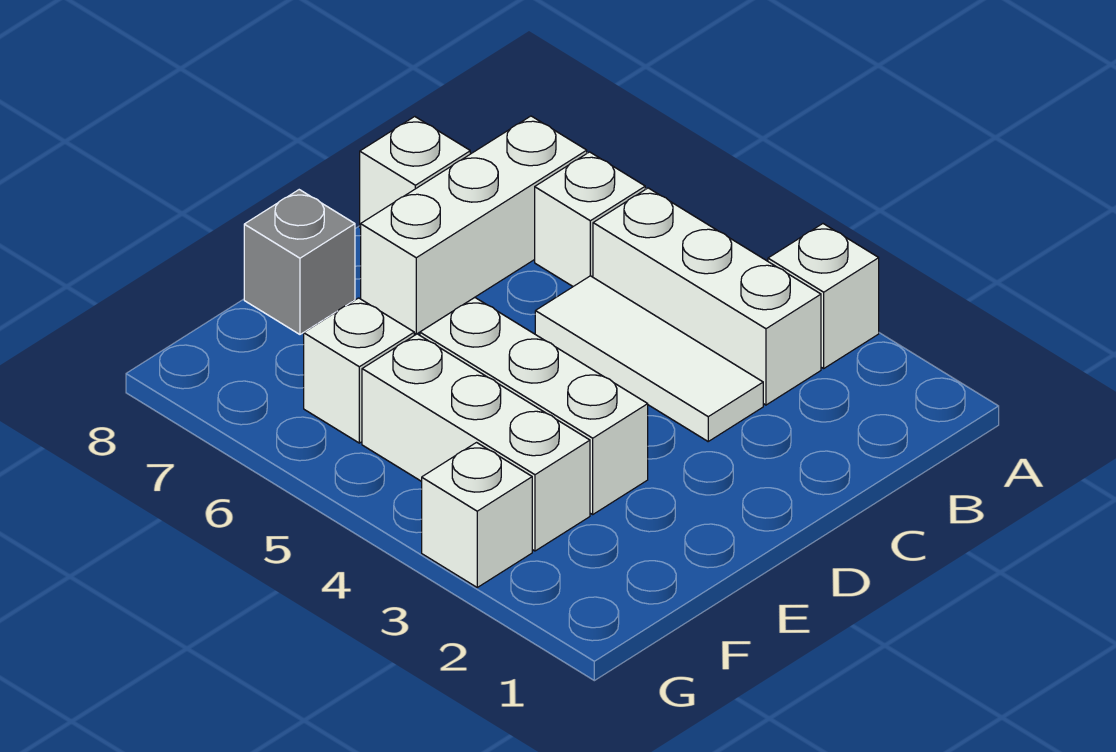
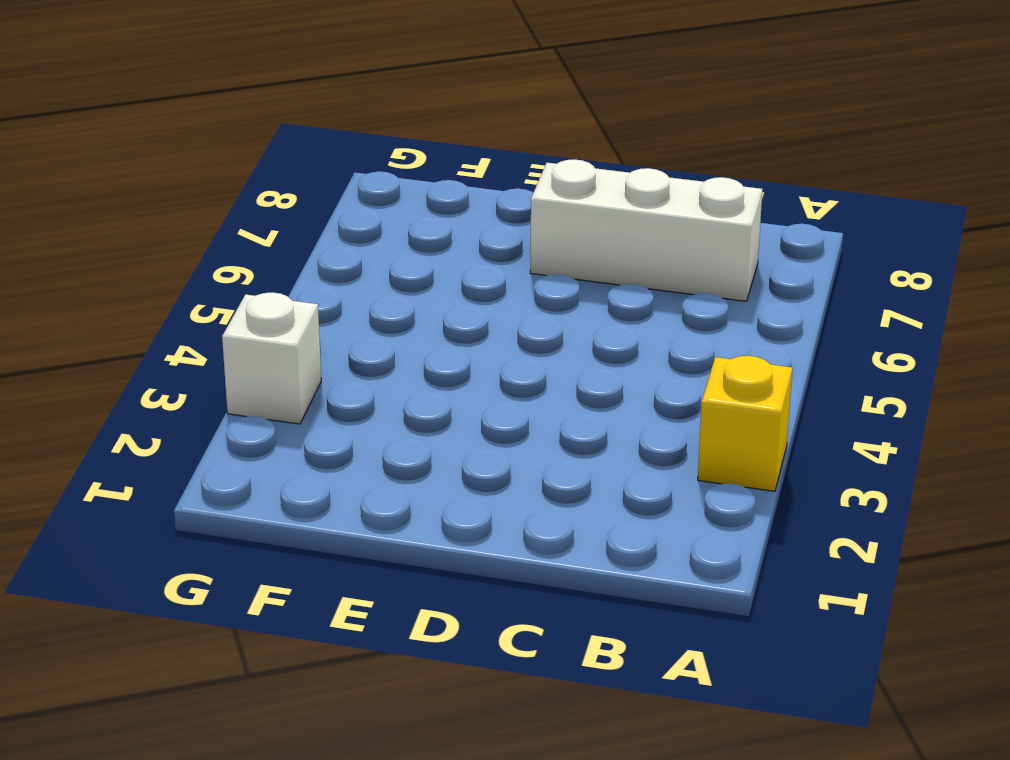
yellow 1x1 brick [698,356,792,491] -> white 1x1 brick [768,224,879,368]
none -> white 1x3 brick [593,188,821,405]
none -> white 1x1 brick [535,152,645,286]

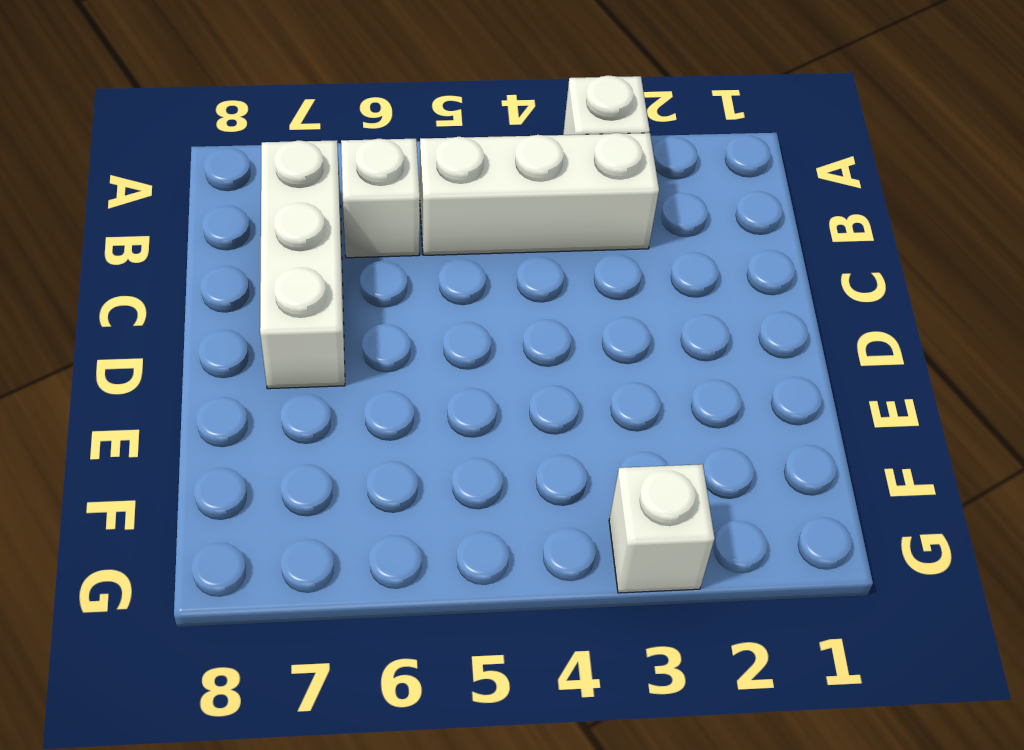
none -> white 1x3 tile [535,276,763,441]
none -> white 1x1 brick [360,117,470,228]

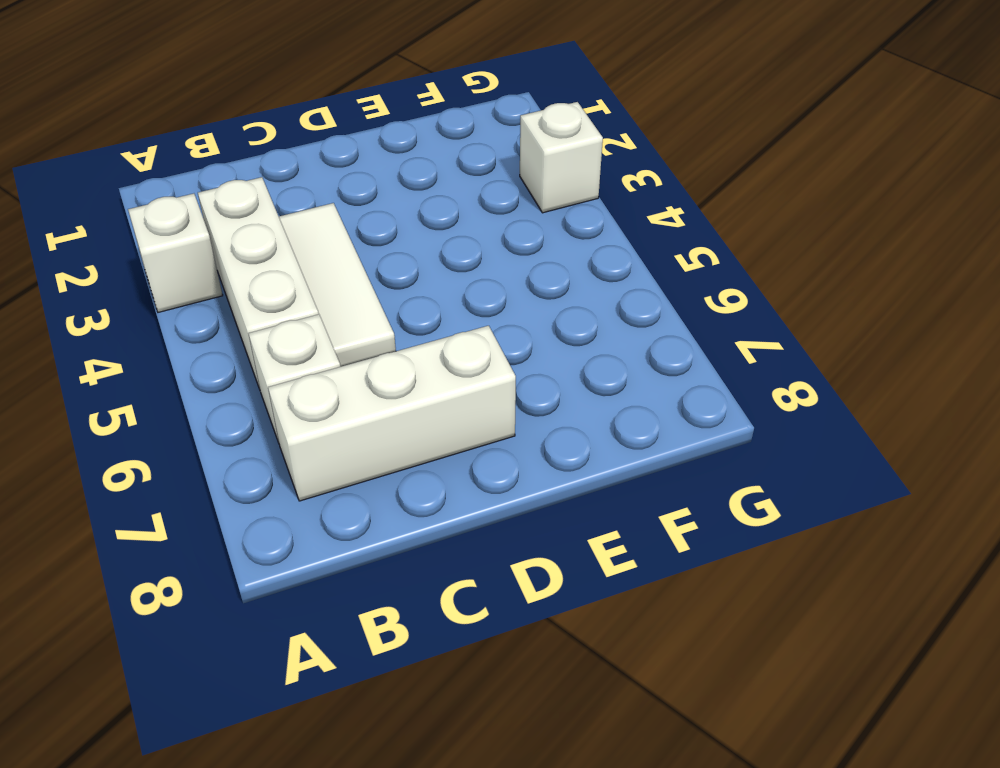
none -> white 1x1 brick [360,117,470,228]
none -> white 1x3 brick [420,297,648,514]

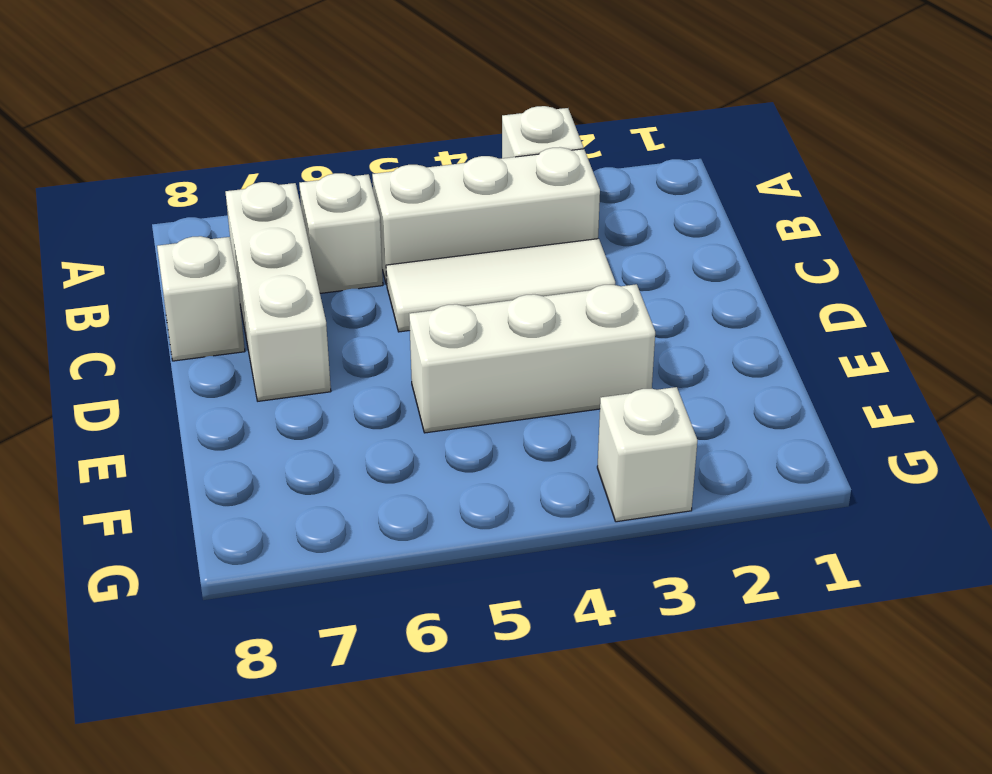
none -> grey 1x1 brick [244,190,355,334]
none -> white 1x3 brick [362,334,590,551]

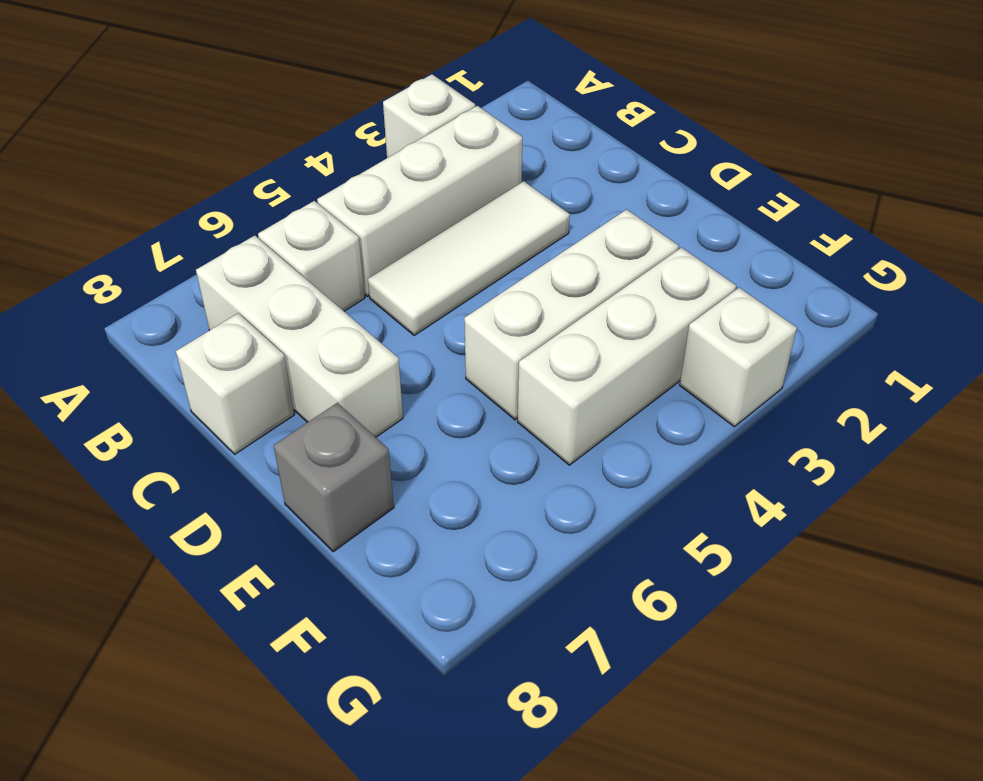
none -> white 1x1 brick [304,298,414,443]

